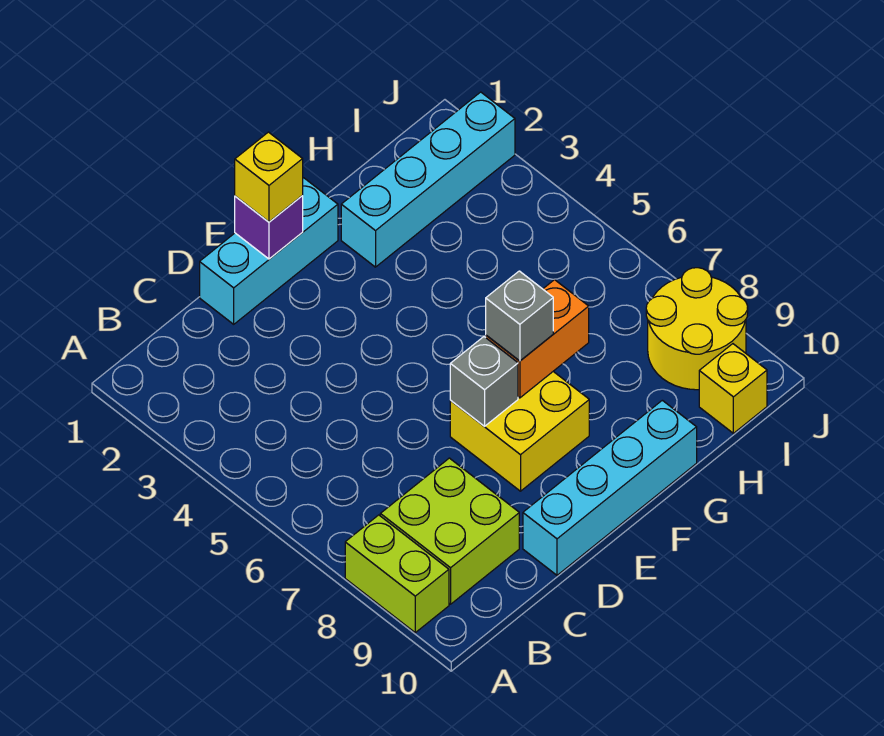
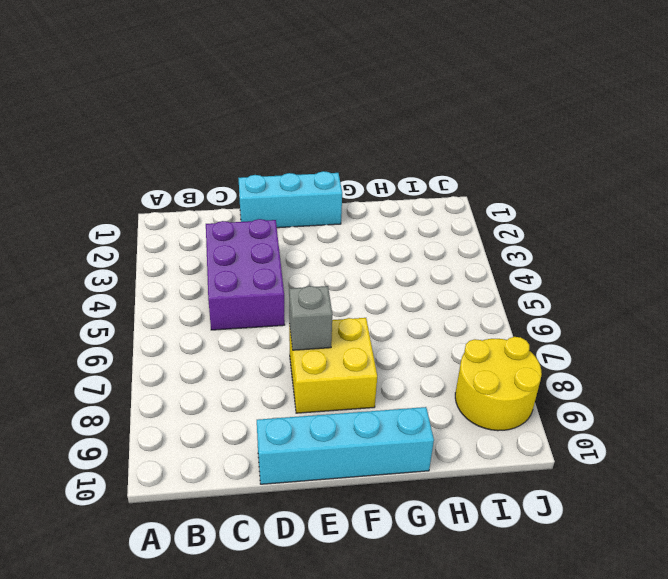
purple 2x3 brick [206,219,285,330] -> none
none -> lime 1x2 brick [345,515,449,633]
none -> lime 2x2 brick [380,458,519,604]
none -> cyan 1x4 brick [341,92,515,267]

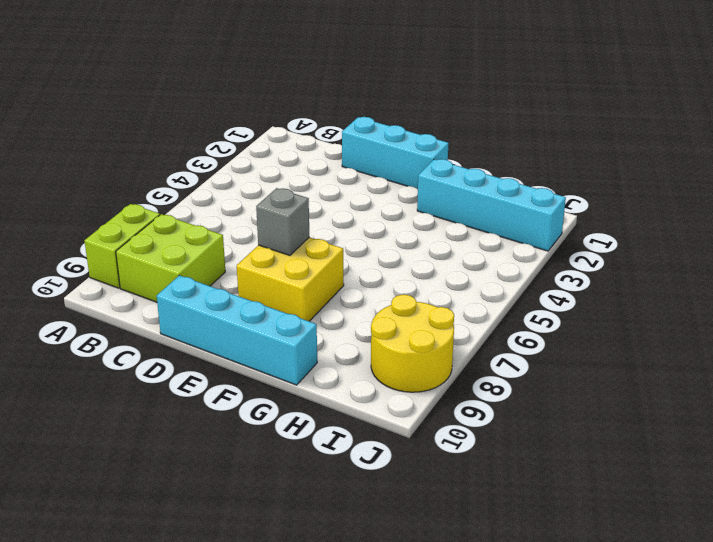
none -> yellow 1x1 brick [699,344,767,433]
none -> purple 1x1 brick [235,196,303,259]
none -> orange 1x2 brick [486,280,589,398]

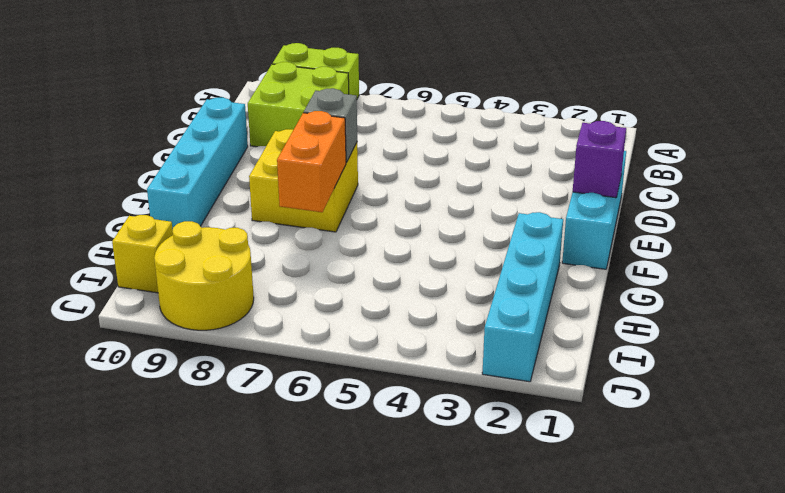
none -> yellow 1x1 brick [235,132,303,222]
none -> grey 1x1 brick [486,271,553,361]

